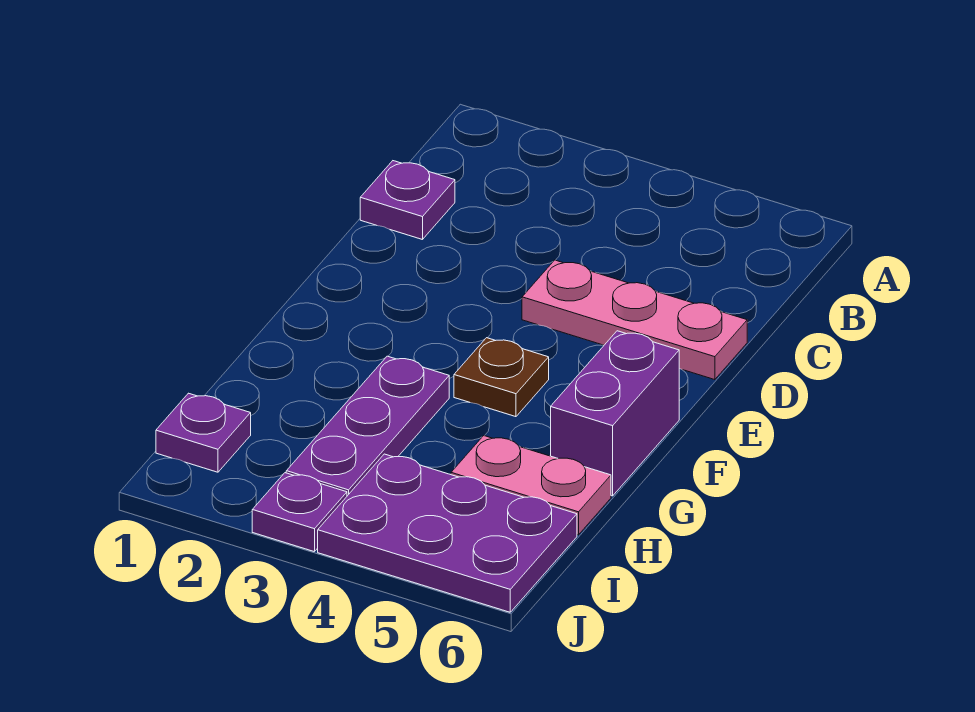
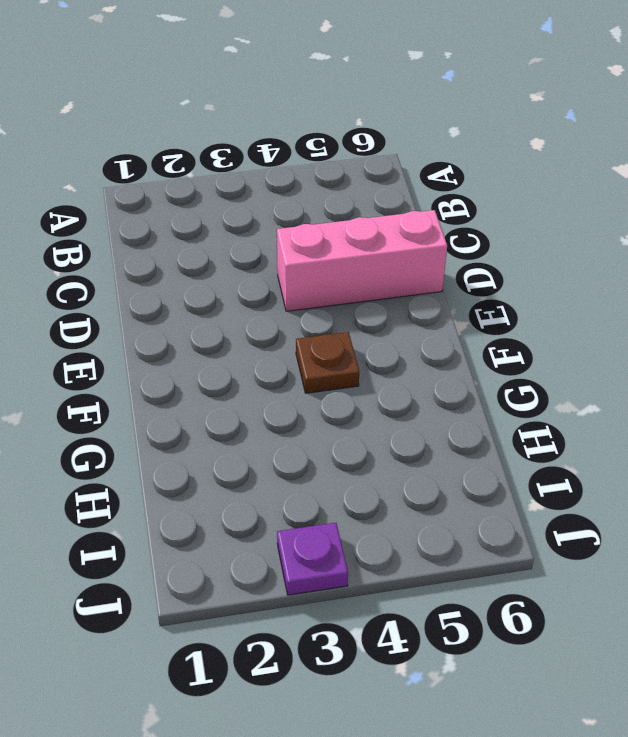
pink 1x3 brick [277,210,447,311] -> pink 1x3 plate [522,260,747,380]
none -> purple 1x1 plate [360,161,455,240]
none -> purple 1x2 brick [551,331,679,496]

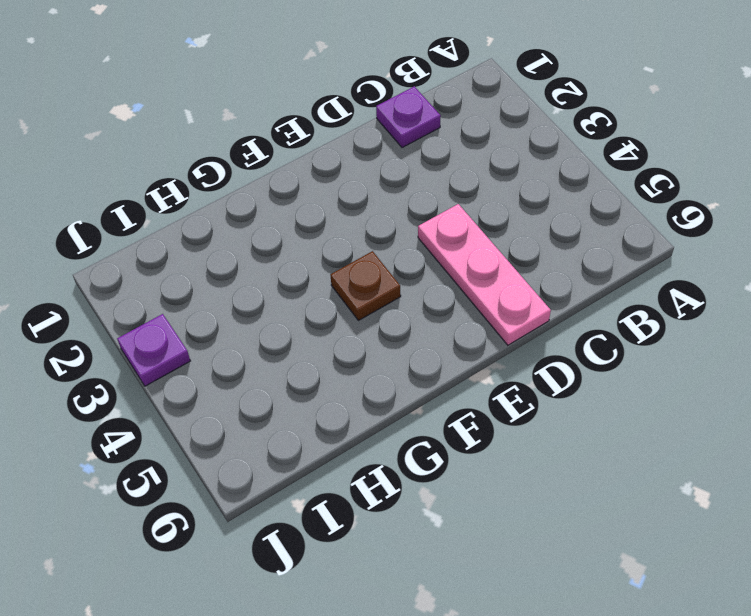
none -> purple 1x2 brick [551,331,679,496]
none -> purple 1x3 plate [286,356,449,496]

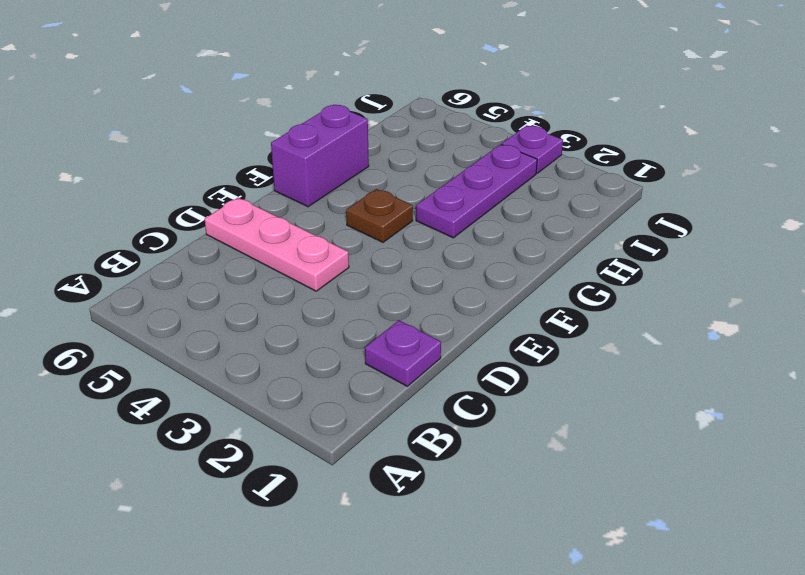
none -> pink 1x2 plate [451,436,611,535]
none -> purple 1x1 plate [156,393,251,472]

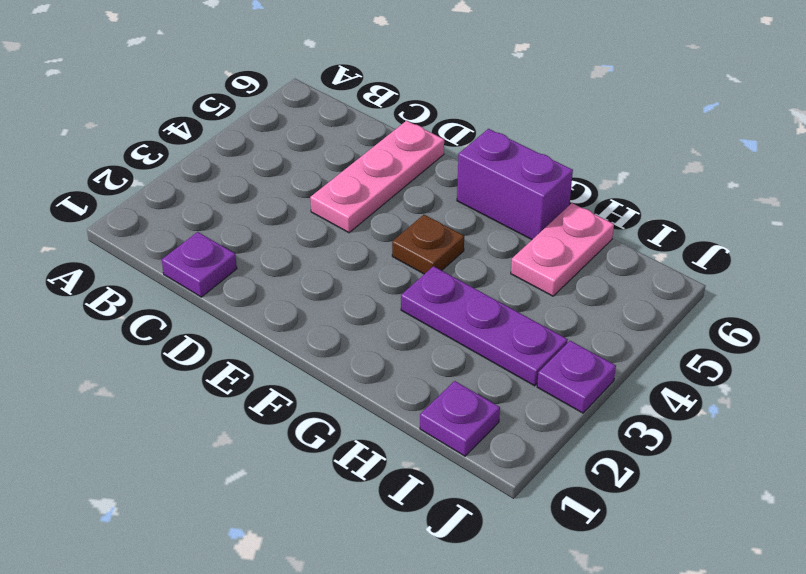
none -> purple 2x3 plate [318,454,577,612]

